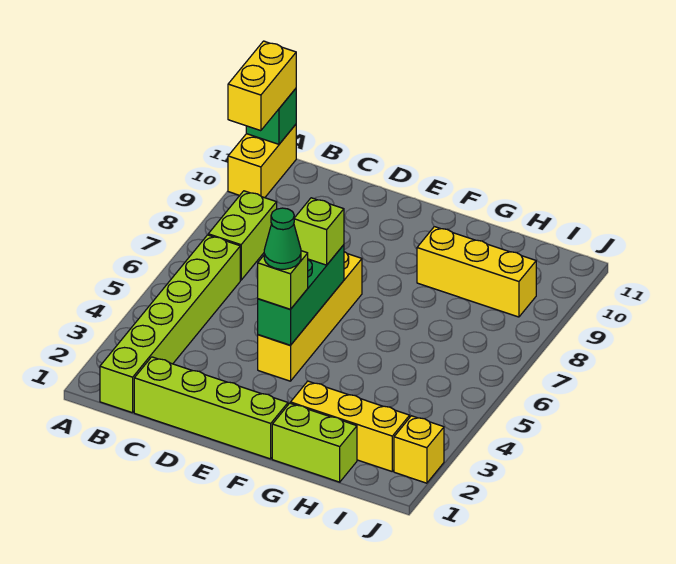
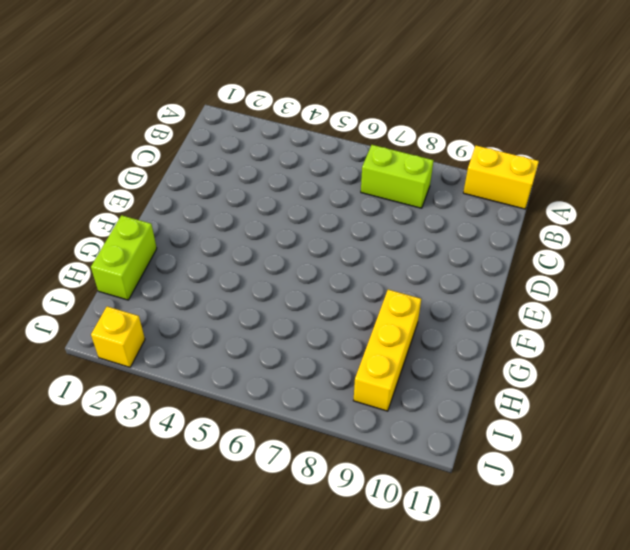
none -> lime 1x6 brick [100,235,240,413]
none -> lime 1x4 brick [134,357,288,459]
none -> yellow 1x4 brick [258,252,362,381]

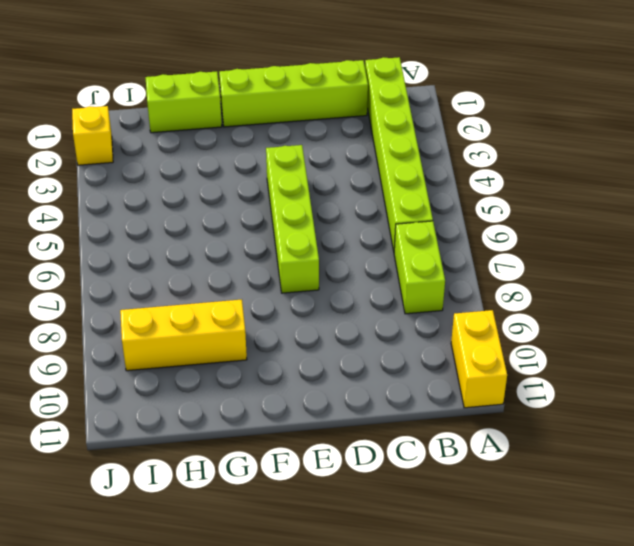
lime 1x4 brick [266,145,319,293] -> yellow 1x4 brick [258,252,362,381]
none -> yellow 1x3 brick [291,381,410,471]
none -> green 1x1 brick [246,89,296,144]
none -> green 1x3 brick [258,245,344,345]

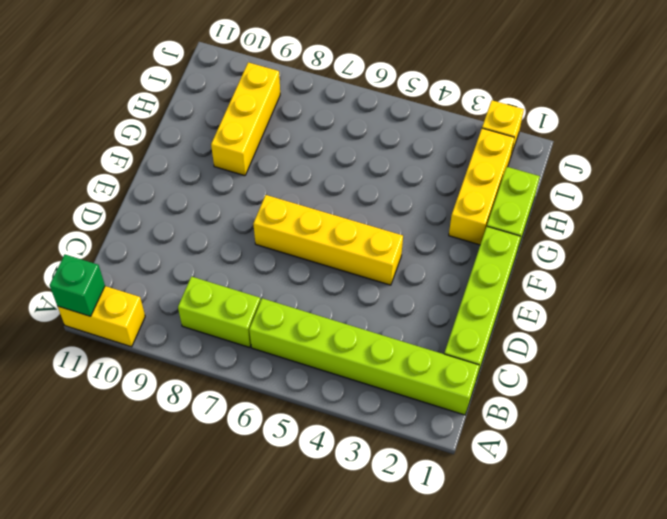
none -> green 1x3 brick [258,245,344,345]
none -> yellow 1x2 brick [228,41,296,131]
none -> lime 1x1 brick [258,251,308,309]

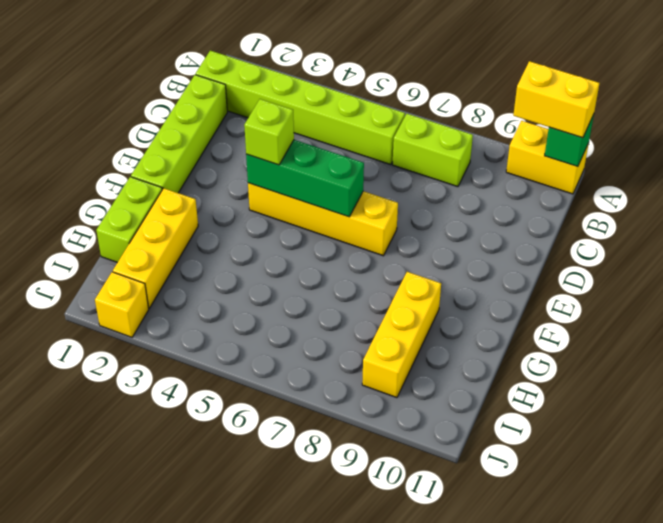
none -> lime 1x1 brick [294,198,344,265]
none -> green 1x1 cone [264,208,301,269]

